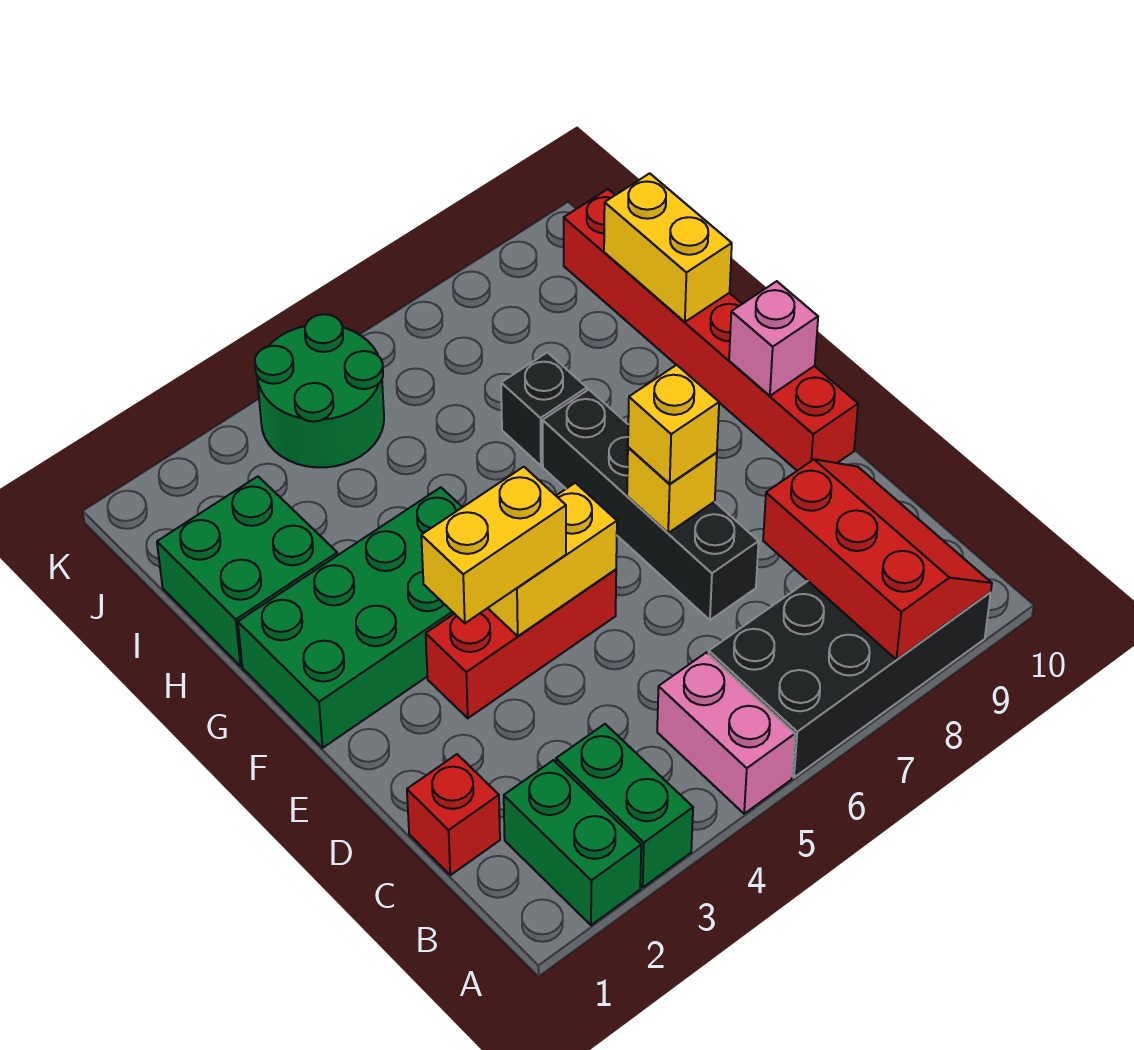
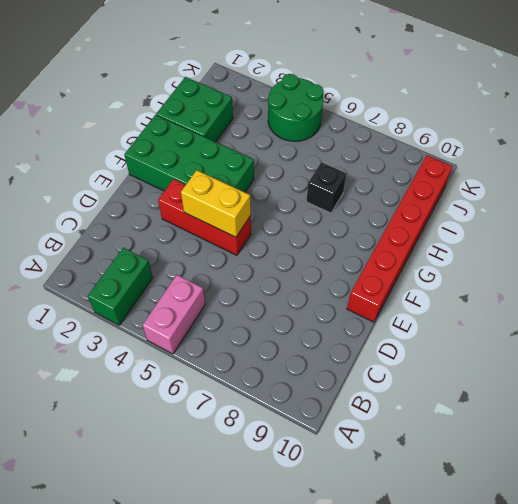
none -> green 1x2 brick [504,760,641,925]
none -> black 2x4 brick [709,581,991,777]
none -> red 1x1 brick [407,754,500,875]

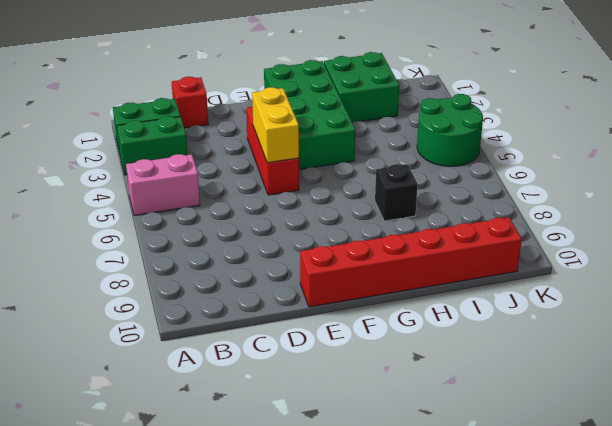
none -> black 2x4 brick [709,581,991,777]
none -> black 1x4 brick [543,390,759,620]
none -> red 2x3 slope [763,459,992,660]

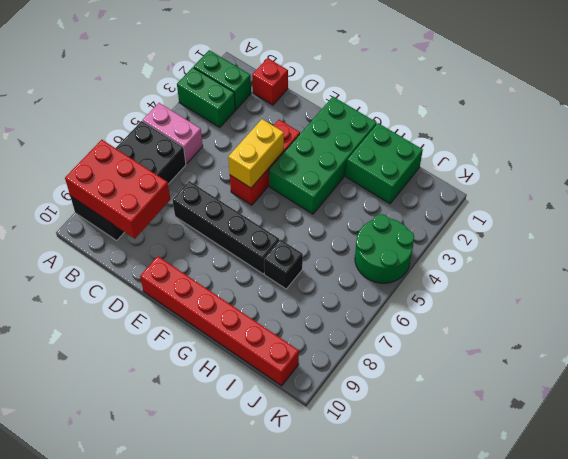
red 2x3 brick [65,140,170,239] -> red 2x3 slope [763,459,992,660]
none -> yellow 1x1 brick [627,447,717,533]
none -> pink 1x1 brick [729,281,818,396]
none -> yellow 1x2 brick [604,173,732,322]

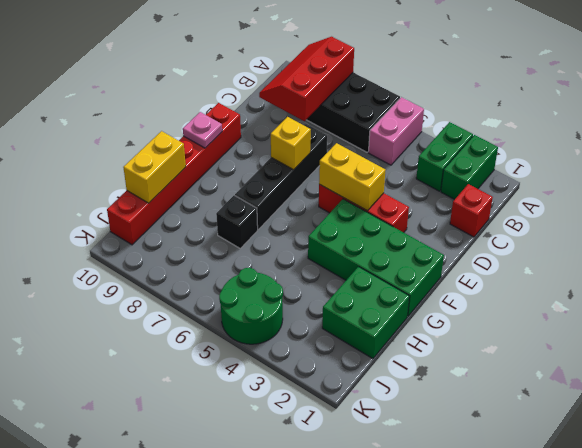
pink 1x1 plate [183,112,222,148] -> pink 1x1 brick [729,281,818,396]
none -> yellow 1x2 brick [421,467,566,623]
none -> yellow 1x1 brick [628,365,719,484]

